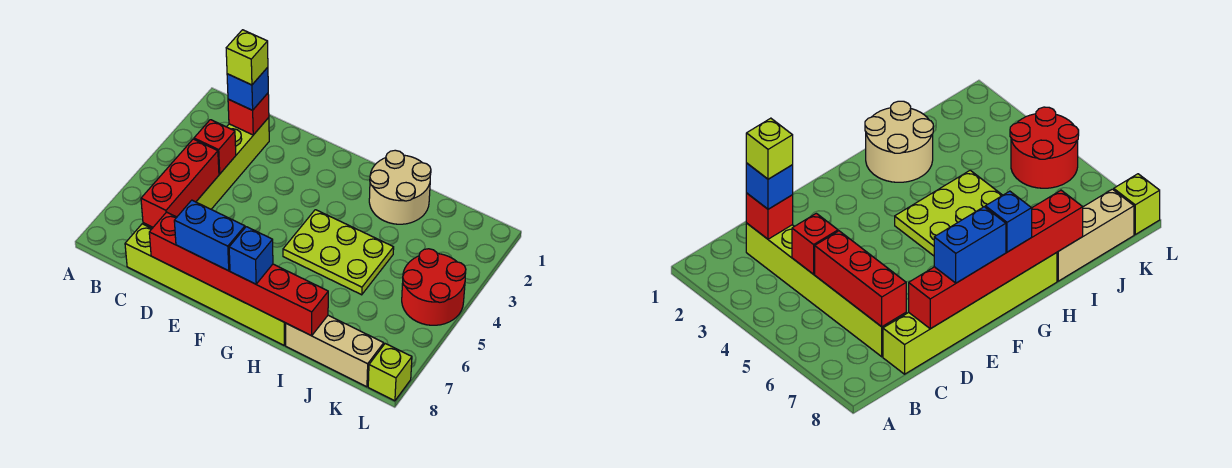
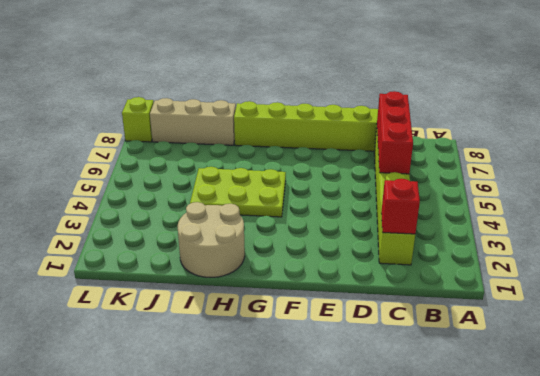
none -> red 2x2 round brick [402,249,466,325]
none -> red 1x1 brick [194,120,236,174]
none -> red 1x6 brick [149,212,328,336]

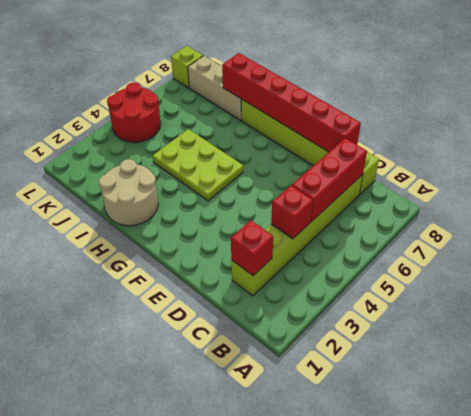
none -> blue 1x1 brick [227,67,268,110]
none -> blue 1x2 brick [174,200,245,271]
none -> blue 1x1 brick [229,227,273,284]

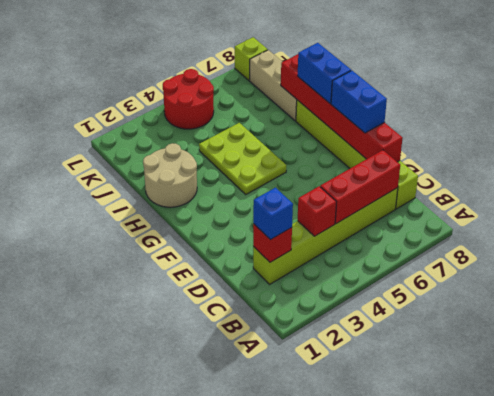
blue 1x2 brick [298,43,351,103] -> blue 1x1 brick [229,227,273,284]
none -> lime 1x1 brick [226,30,268,85]

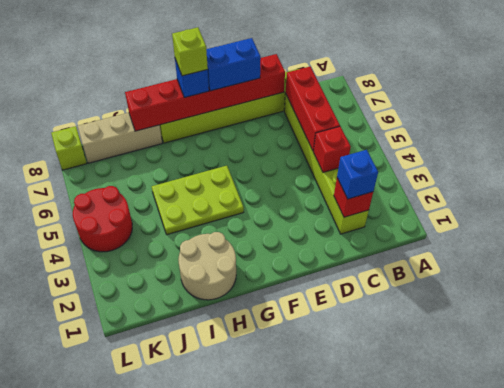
lime 1x1 brick [172,27,208,76] -> lime 1x1 brick moved to [226,30,268,85]

